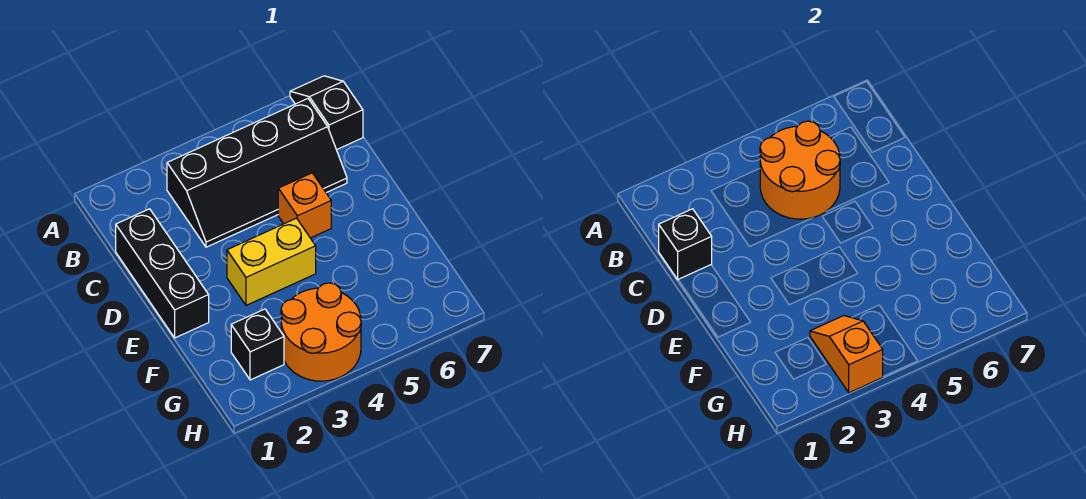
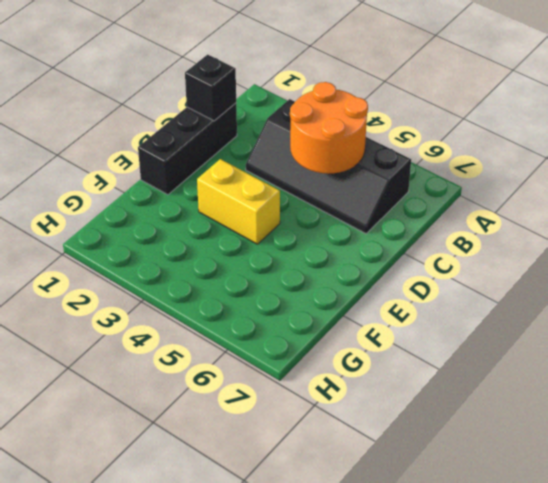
none -> black 1x2 slope [290,76,363,150]
none -> orange 1x1 brick [278,173,331,238]

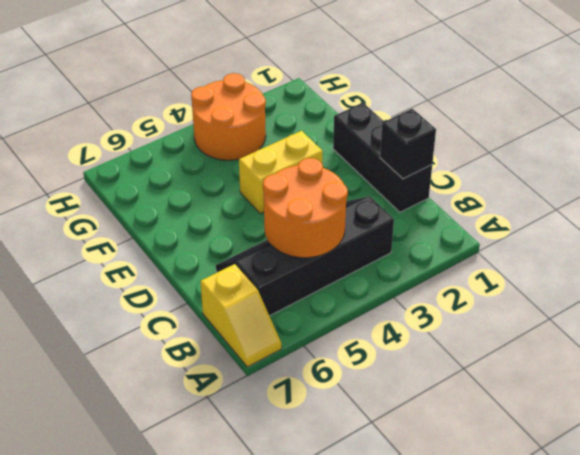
yellow 1x2 slope [200,264,282,367] -> black 1x2 slope [290,76,363,150]
none -> orange 1x1 brick [278,173,331,238]
none -> black 1x1 brick [231,309,284,380]

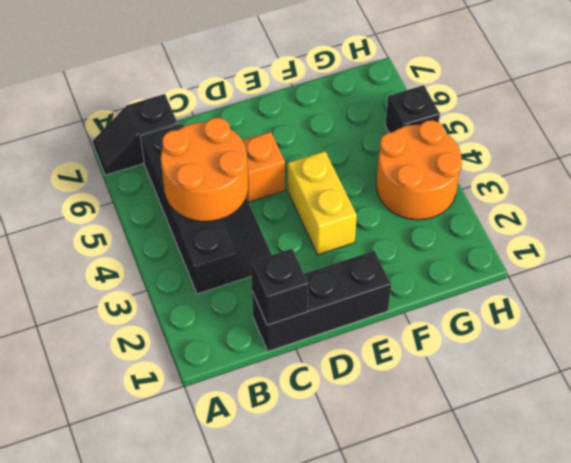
black 1x1 brick [385,85,440,133] -> black 1x1 brick moved to [231,309,284,380]
none -> orange 1x2 slope [810,316,883,393]

